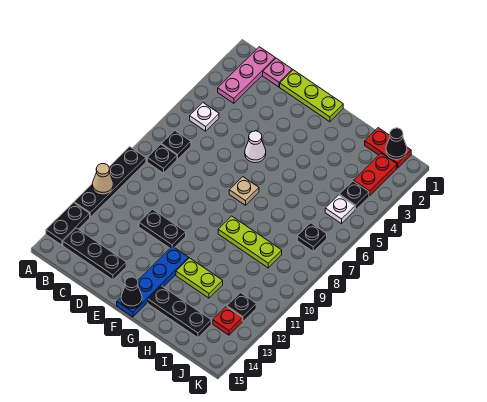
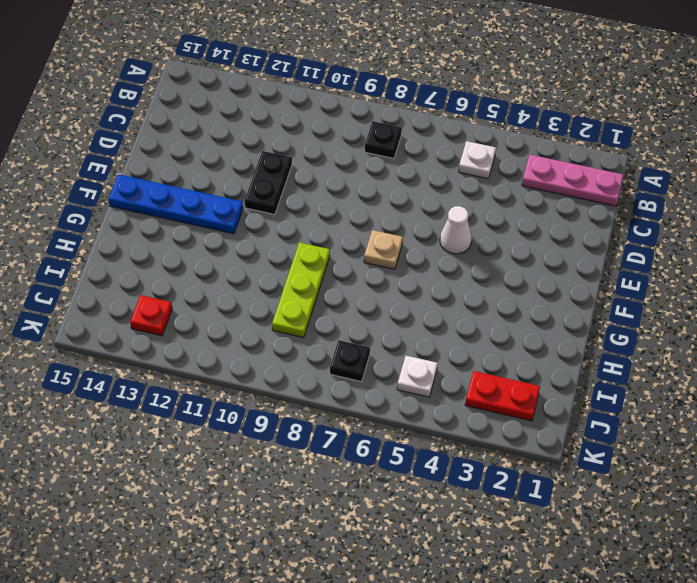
none -> black 1x4 plate [74,147,146,217]
none -> black 1x2 plate [46,203,90,245]
none -> black 1x1 plate [161,131,191,159]

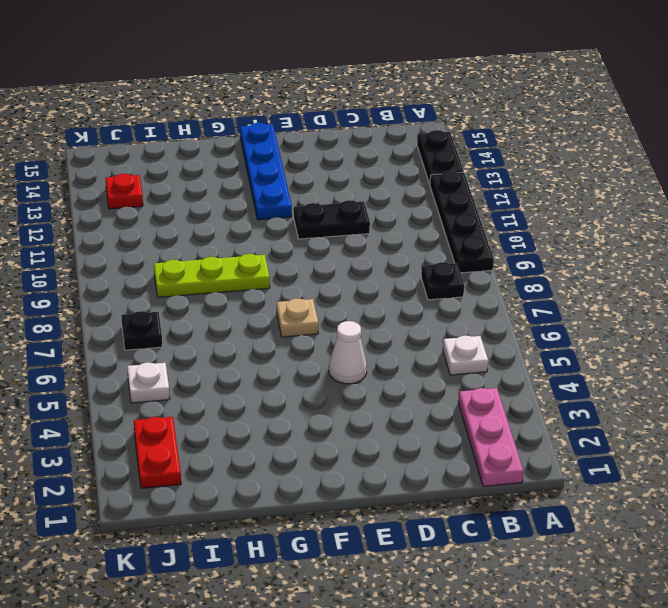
none -> black 1x1 plate [161,131,191,159]
none -> black 1x3 plate [63,228,126,280]
none -> pink 1x1 plate [263,58,292,87]

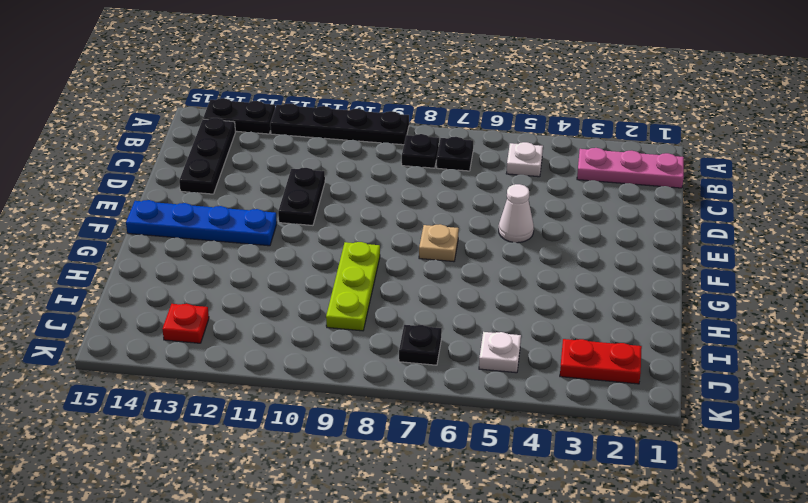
none -> pink 1x1 plate [263,58,292,87]
none -> lime 1x3 plate [280,70,343,122]
none -> lime 1x2 plate [176,258,223,298]

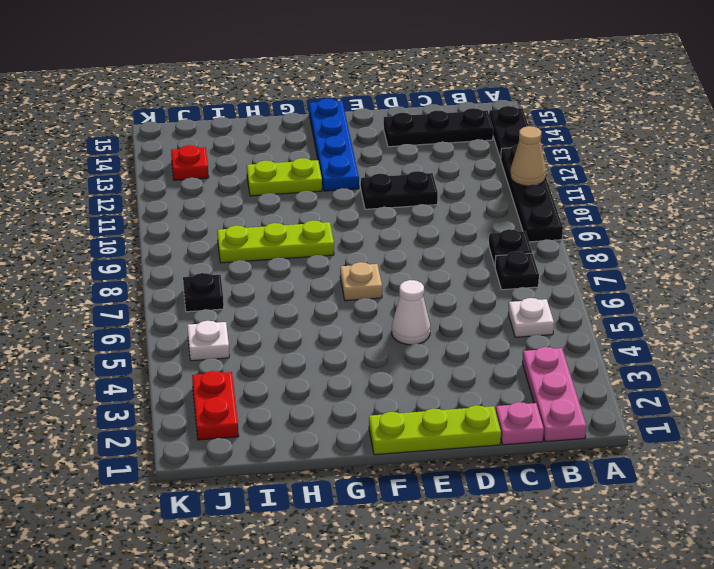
none -> black 1x3 plate [148,286,211,338]
none -> red 1x2 plate [365,128,411,168]
none -> black 1x1 plate [339,181,369,210]

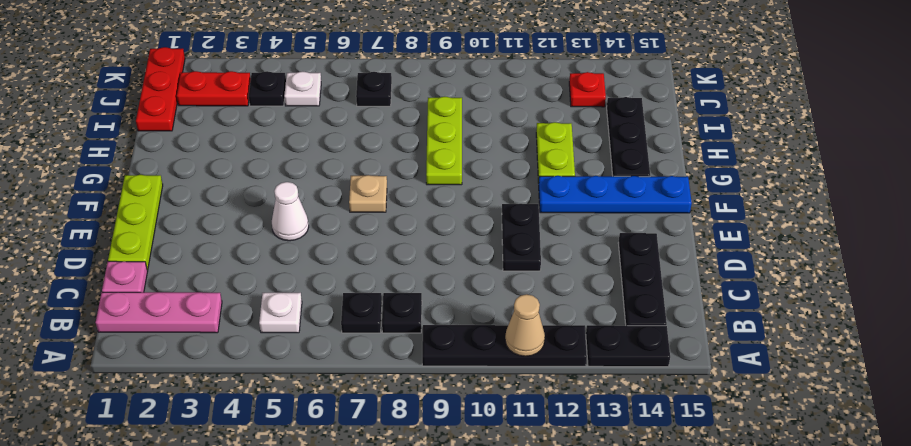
red 1x3 plate [136,47,185,131] -> red 1x2 plate [365,128,411,168]
none -> black 1x1 plate [227,293,256,321]
none -> black 1x1 cone [121,277,142,309]
none -> black 1x1 cone [386,128,407,160]

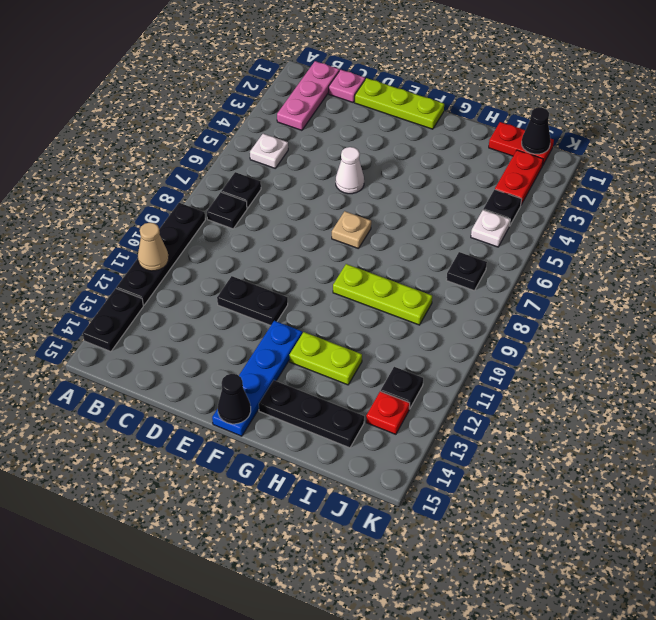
none -> black 1x3 plate [63,228,126,280]

